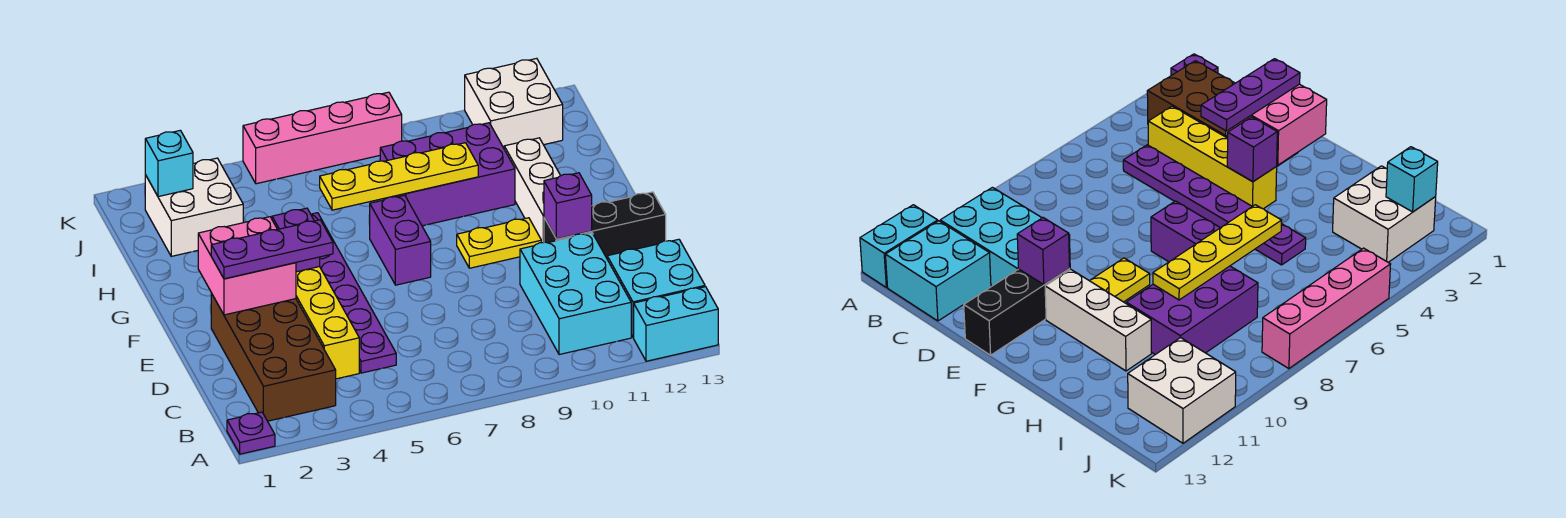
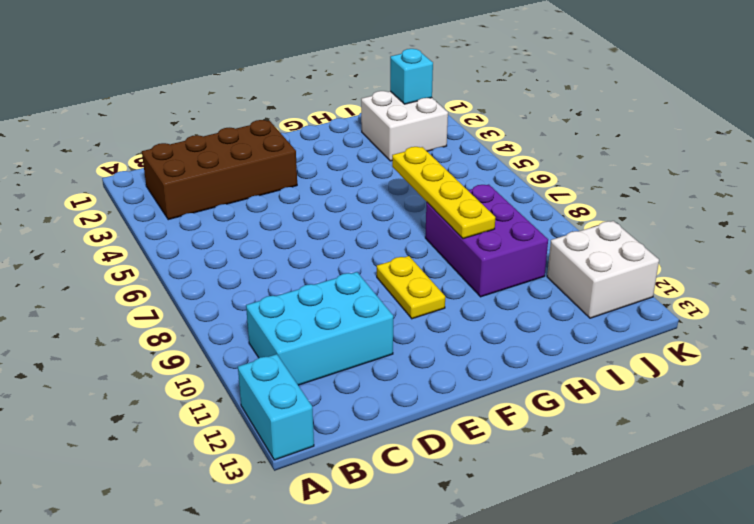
none -> purple 1x1 plate [227,412,275,454]
none -> cyan 2x2 brick [607,239,705,338]
none -> yellow 1x4 brick [296,267,359,379]

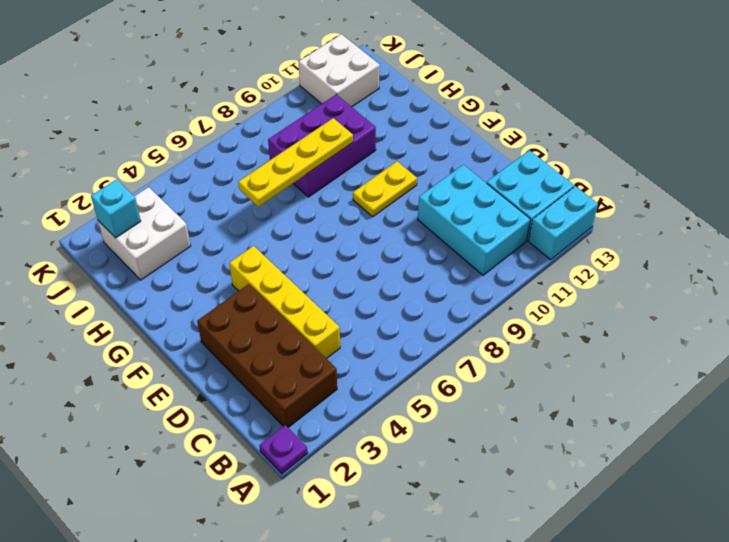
none -> purple 1x6 plate [311,213,396,373]
none -> black 1x3 brick [544,192,666,258]
none -> purple 1x2 brick [370,195,431,285]

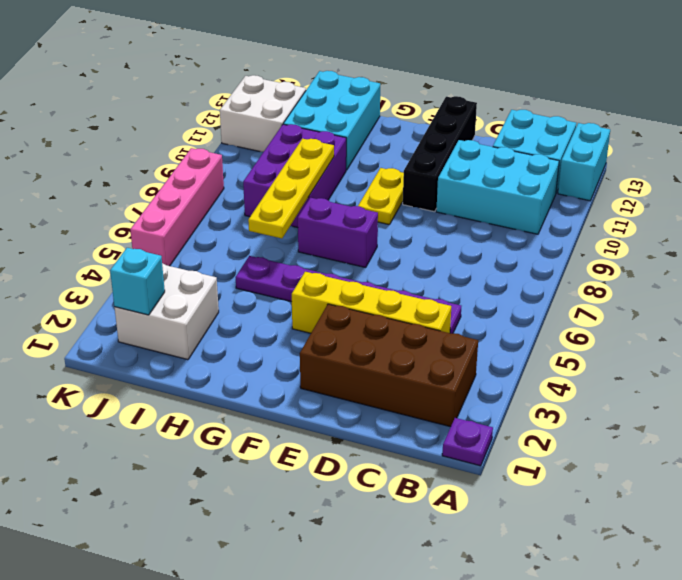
black 1x4 brick [403,96,477,212] -> black 1x3 brick [544,192,666,258]
cyan 2x3 brick [283,71,380,170] -> white 1x3 brick [504,138,561,243]
none -> pink 2x2 brick [198,217,296,315]
none -> purple 1x1 brick [544,173,592,239]
none -> purple 1x1 brick [272,208,320,272]

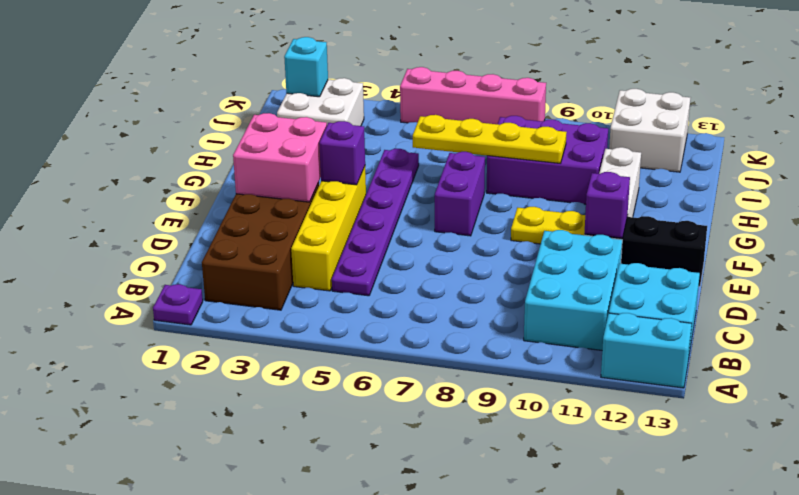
none -> purple 1x3 plate [211,220,333,279]

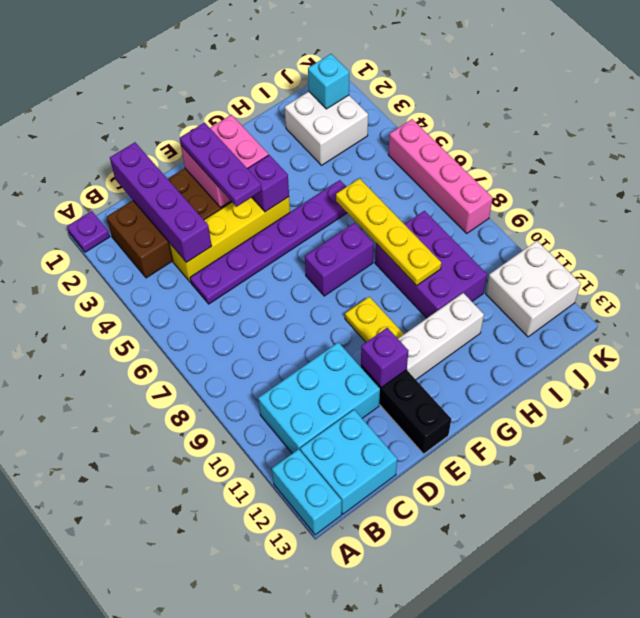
purple 1x4 brick [110,142,212,263] -> none

